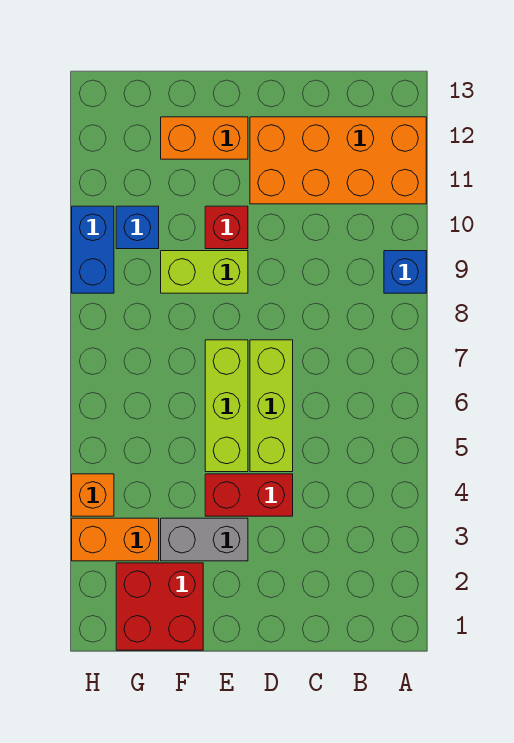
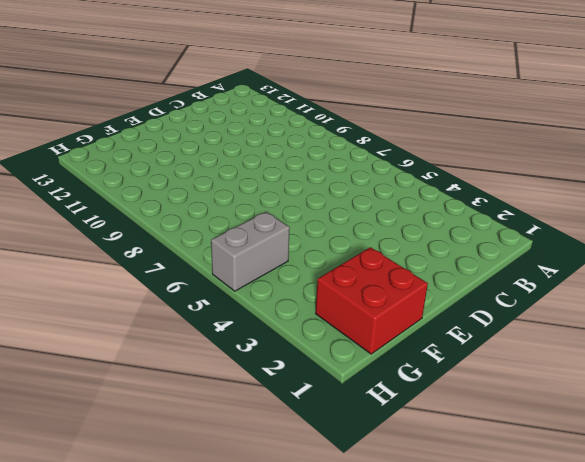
grey 1x2 brick [211,212,290,291] -> grey 1x2 brick moved to [161,518,248,561]
none -> blue 1x1 brick [384,251,426,293]
none -> orange 2x4 brick [250,117,426,204]
none -> red 1x2 brick [205,474,293,516]

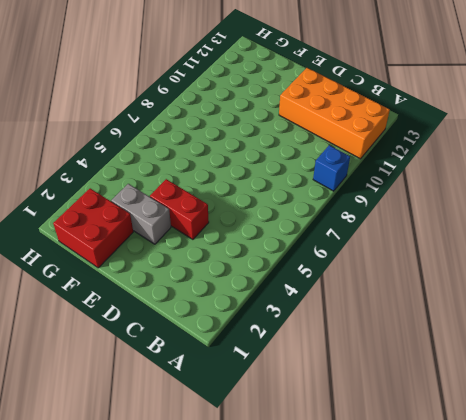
none -> lime 1x3 brick [250,340,293,472]
none -> lime 1x3 brick [205,340,248,472]
none -> lime 1x2 brick [161,251,248,293]

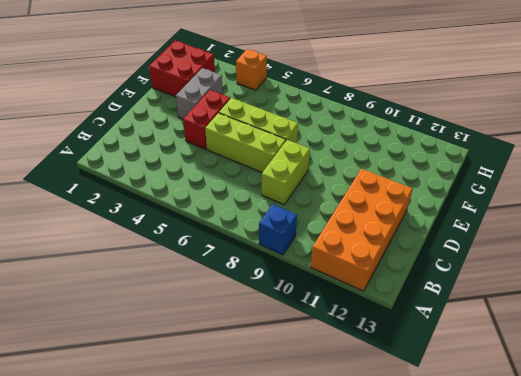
lime 1x2 brick [262,140,310,205] -> lime 1x2 brick moved to [161,251,248,293]
none -> red 1x1 brick [205,206,248,249]
none -> orange 1x2 brick [161,117,248,159]
none -> orange 1x2 brick [72,518,159,561]

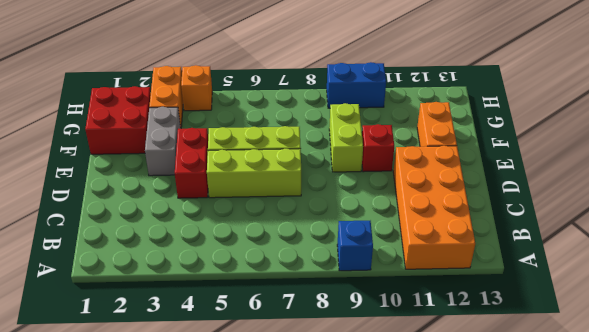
none -> blue 1x1 brick [116,206,159,249]

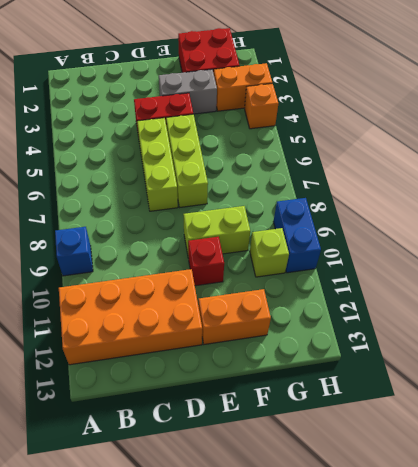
lime 1x1 brick [250,228,289,277] -> blue 1x1 brick [116,206,159,249]

